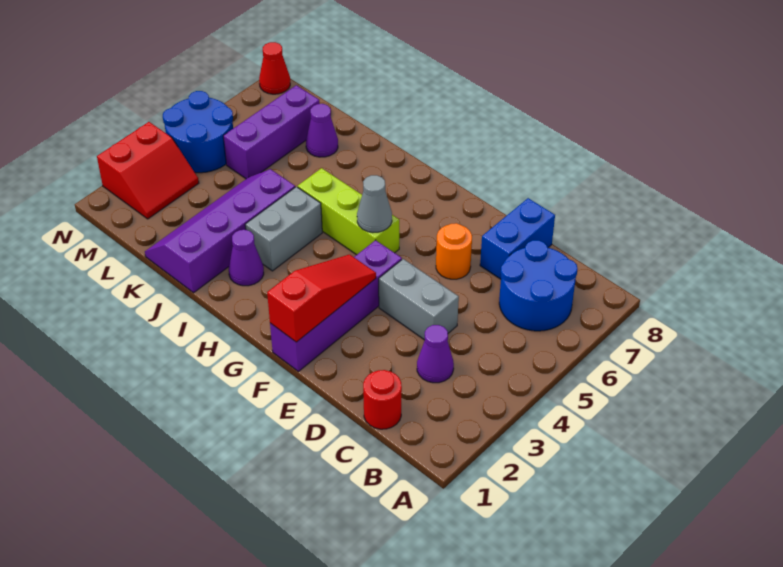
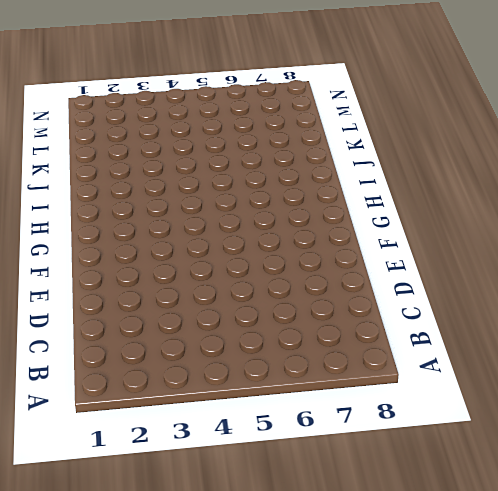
none -> blue 2x2 round brick [499,240,577,331]
none -> red 1x1 round brick [363,370,402,429]
none -> purple 1x1 cone [417,325,454,383]

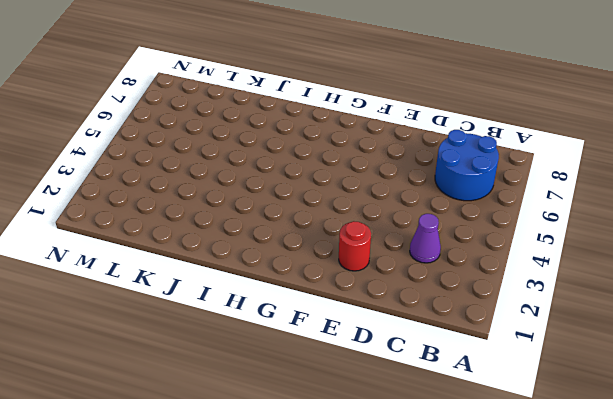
red 1x1 round brick [339,221,371,271] -> red 1x1 round brick moved to [363,370,402,429]
none -> grey 1x2 brick [379,259,459,340]
none -> blue 1x2 brick [480,198,555,279]
none -> orange 1x1 round brick [436,223,472,279]

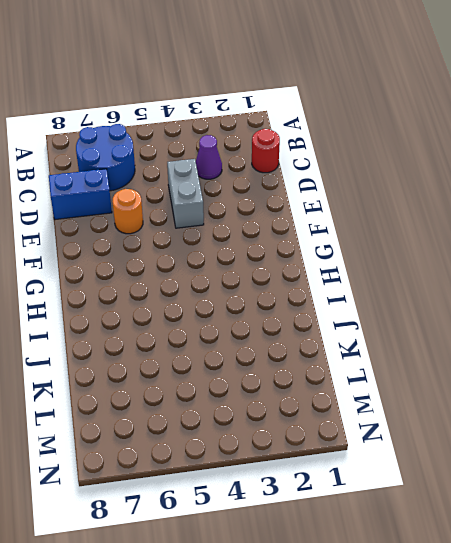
none -> purple 1x4 brick [270,240,402,371]
none -> lime 1x3 brick [298,168,399,255]
none -> purple 1x1 cone [229,230,264,286]

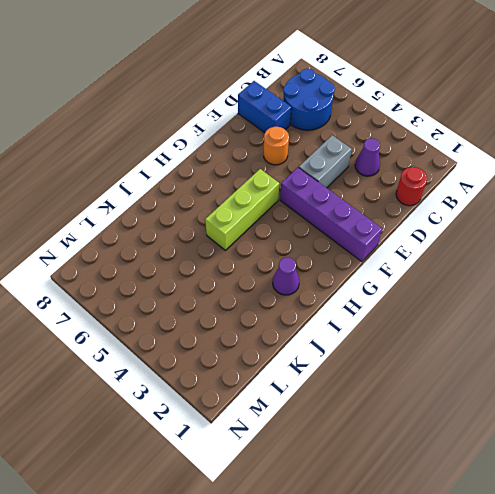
none -> grey 1x2 brick [245,187,322,271]
none -> purple 2x4 slope [145,169,295,293]
none -> purple 1x1 cone [306,104,338,157]

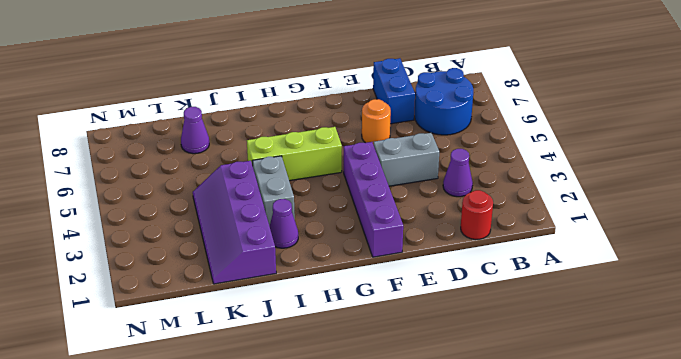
none -> purple 1x3 brick [223,85,320,179]
none -> red 2x2 slope [97,122,199,219]
none -> blue 2x2 round brick [163,91,233,173]

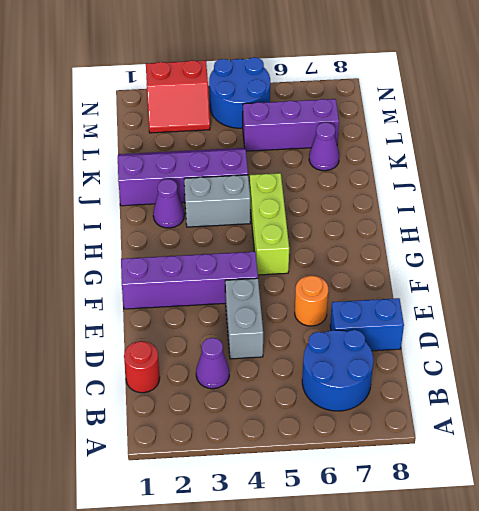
none -> red 1x1 cone [259,42,290,94]
none -> red 1x3 slope [267,255,376,342]
none -> grey 1x1 cone [357,175,392,233]

